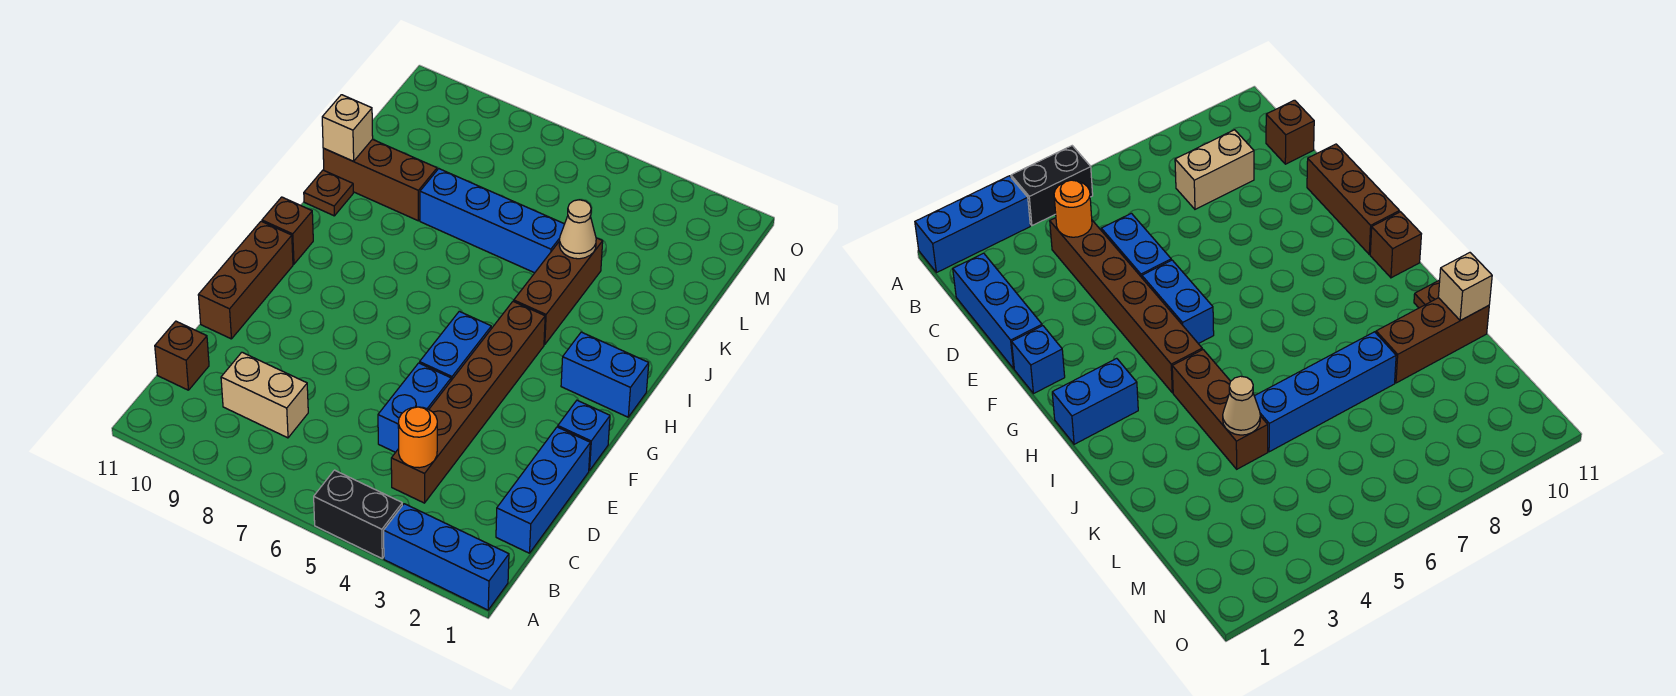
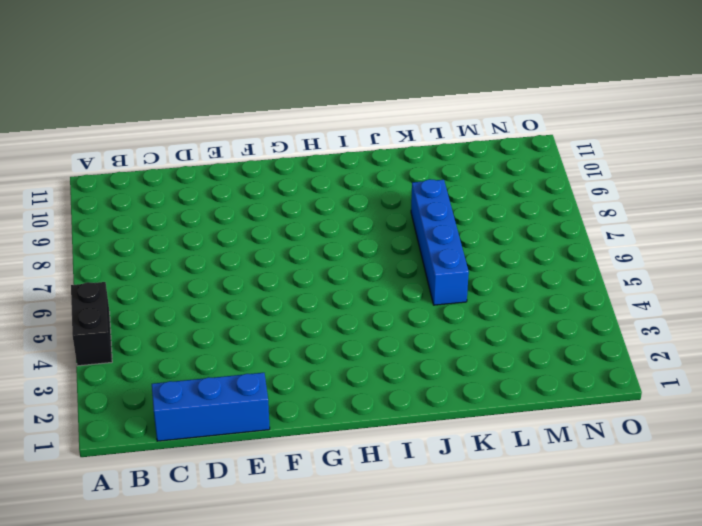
none -> blue 1x3 brick [384,504,509,610]
none -> brown 1x6 brick [391,301,545,503]
none -> tan 1x2 brick [221,352,308,438]

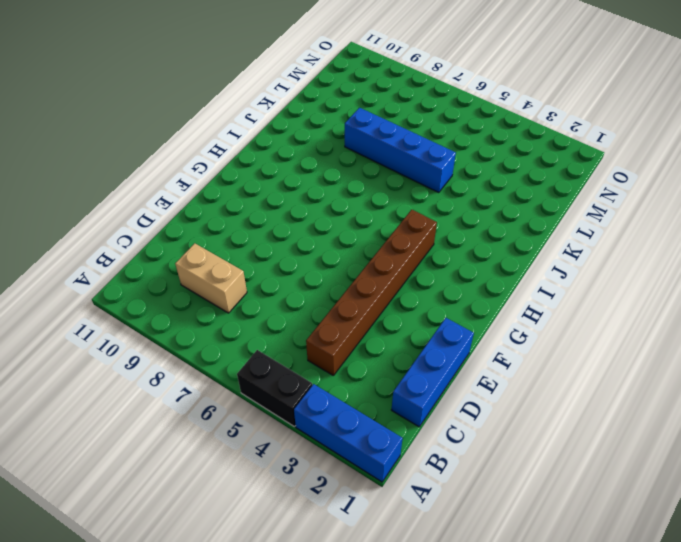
none -> brown 1x1 brick [155,321,209,390]
none -> blue 1x2 brick [378,363,451,452]
none -> brown 1x3 brick [198,221,293,339]

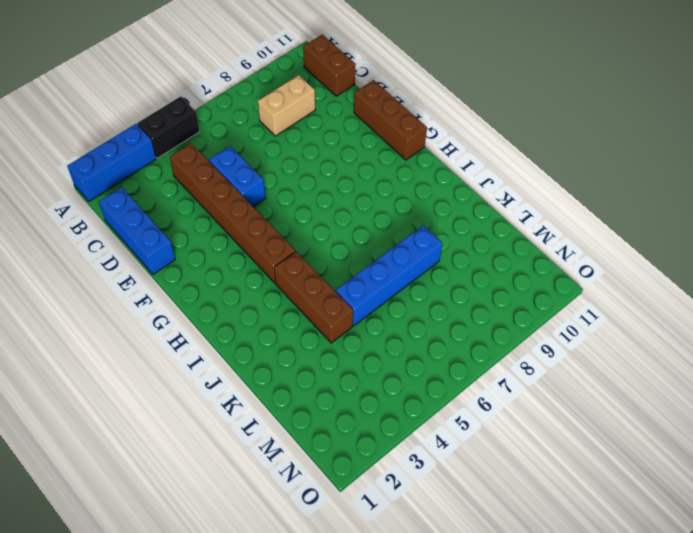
brown 1x2 brick [303,35,355,96] -> brown 1x1 brick [155,321,209,390]
none -> blue 1x1 brick [558,400,610,471]
none -> blue 1x2 brick [420,311,491,380]
none -> blue 1x2 brick [561,332,649,417]

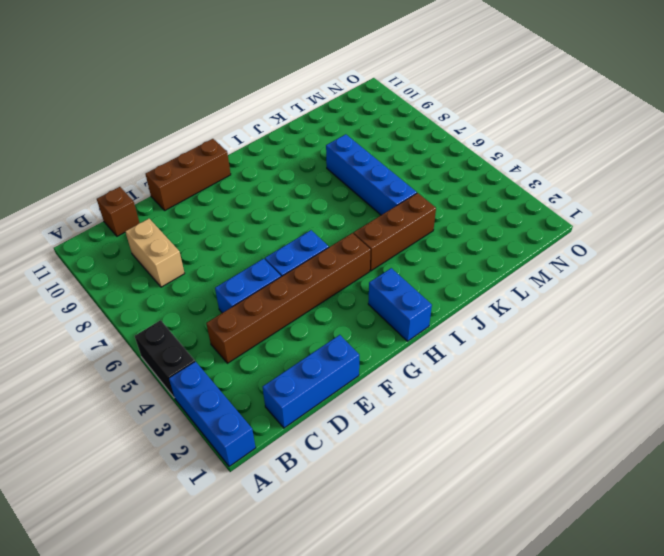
none -> blue 1x1 brick [558,400,610,471]
none -> brown 1x1 brick [262,197,313,264]
none -> brown 1x1 plate [304,170,353,216]

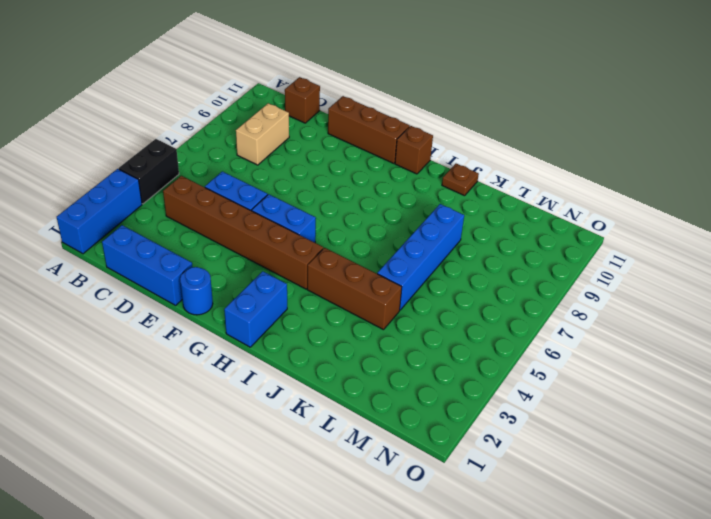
blue 1x1 round brick [180,267,213,315] -> blue 1x1 brick [558,400,610,471]
none -> brown 1x3 brick [323,139,437,221]
none -> orange 1x1 round brick [398,407,437,468]
none -> tan 1x1 cone [559,200,596,259]

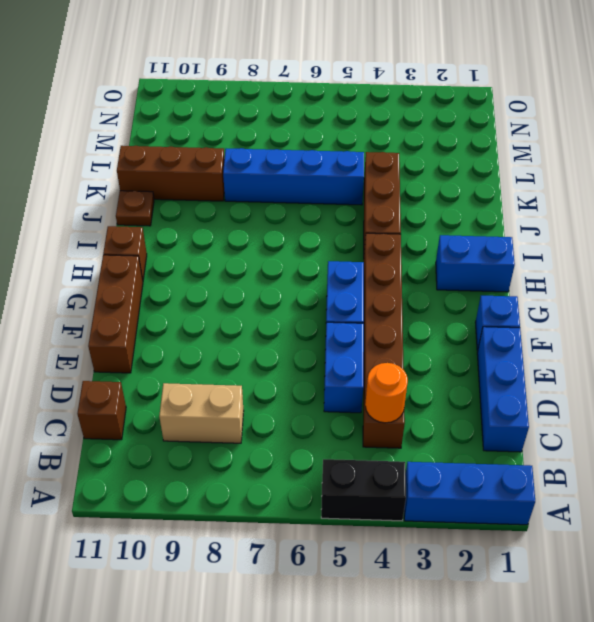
none -> tan 1x1 cone [559,200,596,259]
none -> tan 1x1 brick [322,95,373,161]

